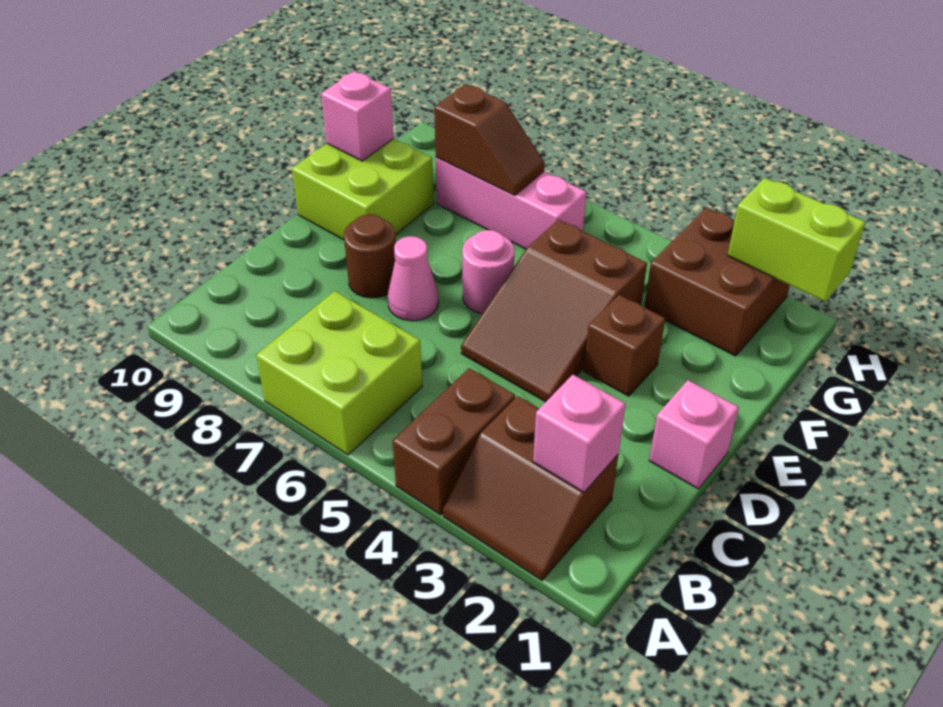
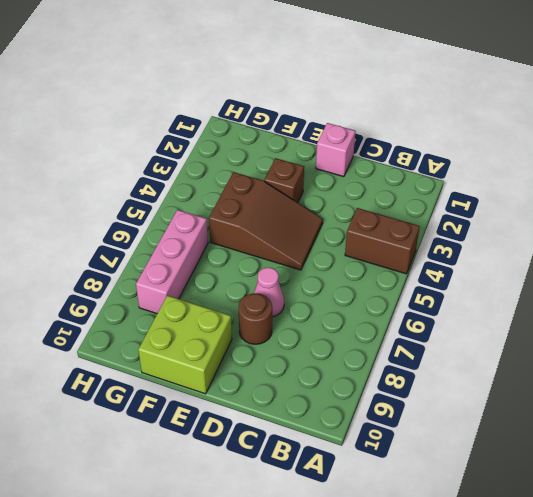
none -> brown 2x2 slope [443,396,619,580]
none -> lime 2x2 brick [256,291,422,455]
none -> pink 1x1 round brick [462,230,514,314]

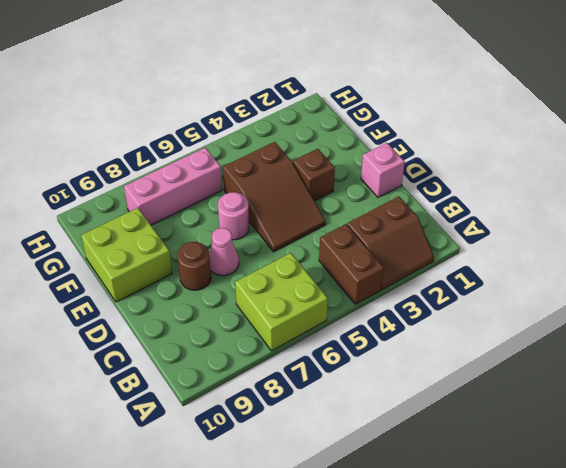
none -> brown 2x2 brick [644,208,790,356]
none -> pink 1x1 brick [533,375,626,492]
none -> pink 1x1 brick [321,71,394,161]

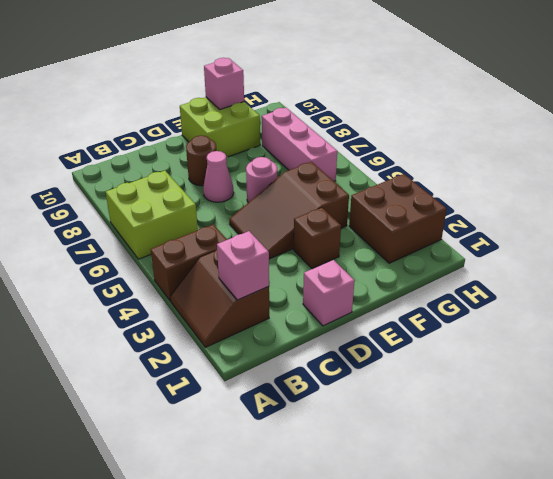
none -> brown 1x2 slope [434,84,545,195]
none -> lime 1x2 brick [728,178,865,302]

